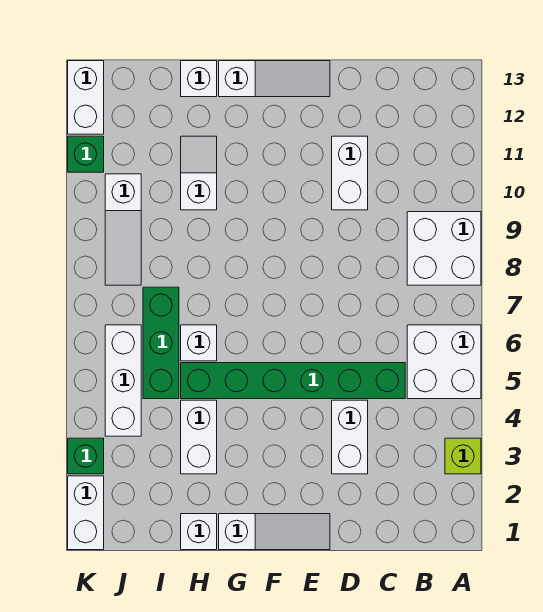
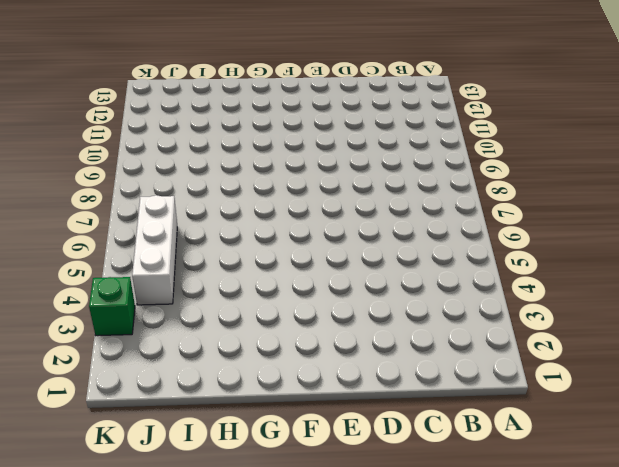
none -> lime 1x1 brick [445,438,481,474]
none -> white 2x2 brick [407,325,481,399]
none -> white 2x2 brick [407,212,481,285]

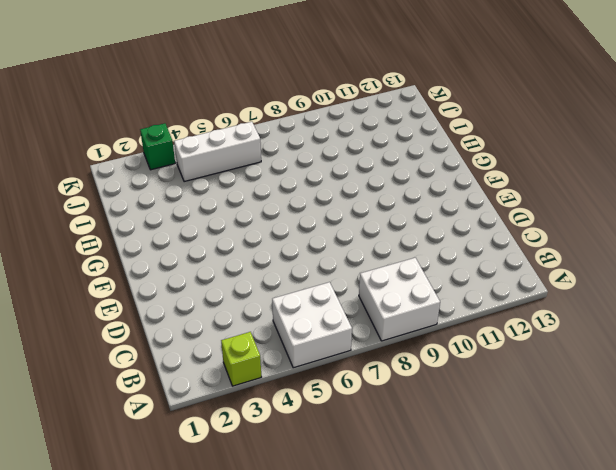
none -> green 1x6 brick [181,363,405,399]
none -> white 1x2 brick [332,400,368,474]
none -> white 1x2 brick [332,136,368,210]

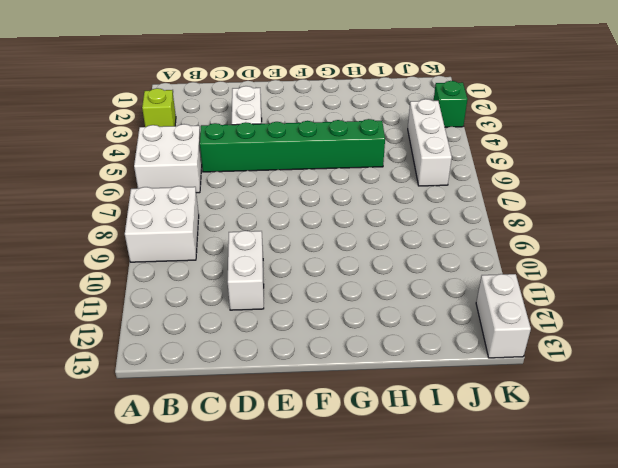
none -> white 1x3 slope [219,514,330,550]
none -> white 1x3 slope [219,61,330,97]
none -> white 1x1 brick [181,514,217,550]

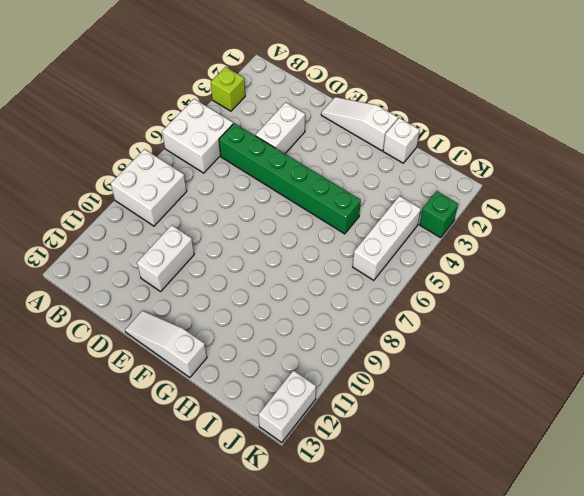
none -> white 1x2 brick [181,400,217,474]
none -> white 1x1 brick [181,325,217,361]
none -> white 1x2 slope [181,136,217,210]

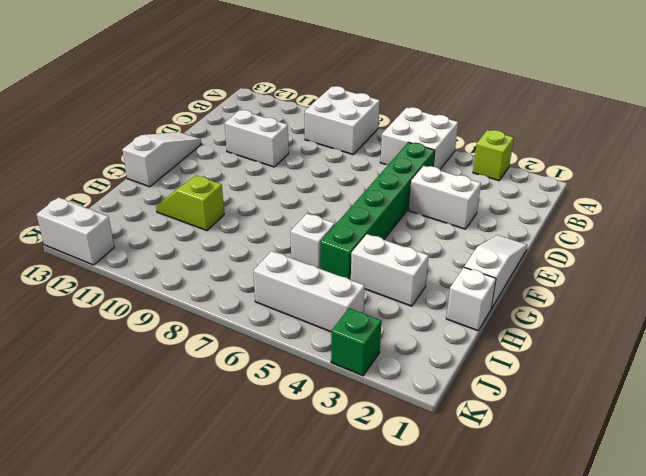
lime 1x2 slope [156,176,224,231] -> white 1x2 slope [181,136,217,210]
none -> white 1x1 brick [181,61,217,97]
none -> green 1x3 brick [143,287,179,399]
none -> white 1x3 slope [105,174,141,285]

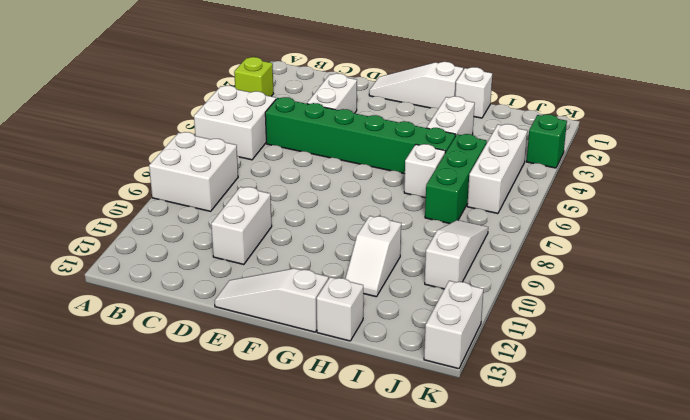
none -> white 1x2 brick [68,476,104,550]
none -> green 1x1 brick [68,136,104,172]

